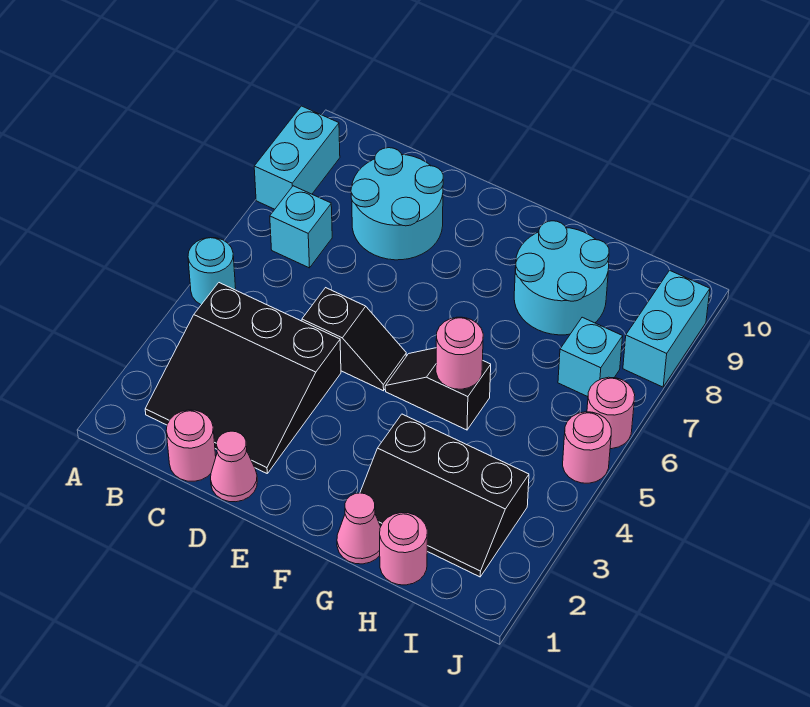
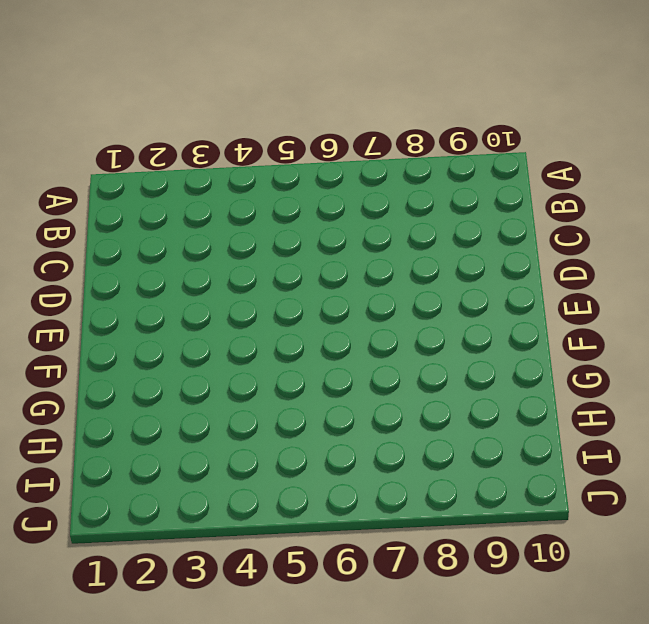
none -> cyan 1x1 round brick [188,238,236,305]
none -> cyan 1x2 brick [254,106,340,209]
none -> black 3x3 slope [145,283,341,473]

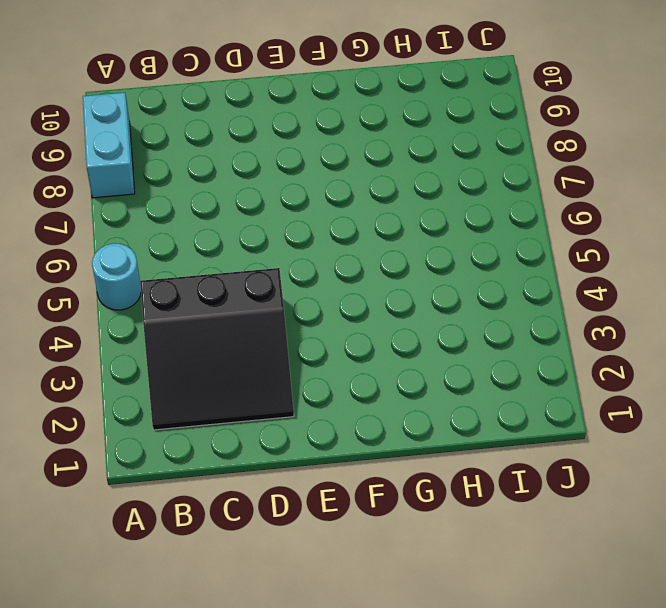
none -> cyan 1x1 brick [270,186,332,268]
none -> pink 1x1 round brick [166,410,216,481]
none -> cyan 2x2 round brick [351,148,443,260]

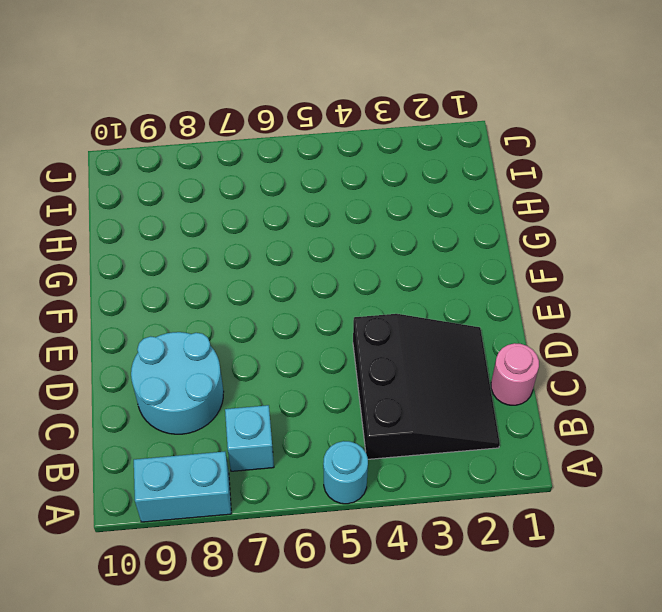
none -> pink 1x1 cone [211,431,257,502]
none -> black 1x2 slope [302,288,406,391]
none -> black 1x2 slope [385,348,491,430]

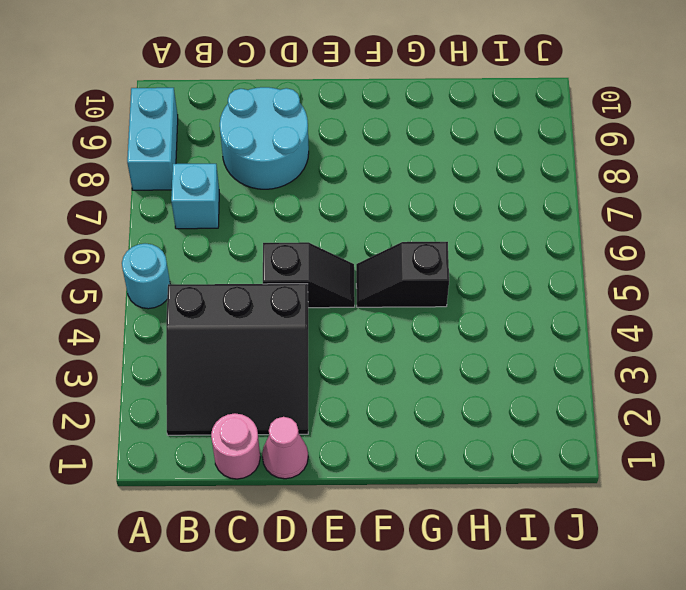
none -> pink 1x1 cone [337,493,380,564]
none -> black 2x3 slope [360,414,529,577]
none -> cyan 2x2 round brick [514,221,609,335]

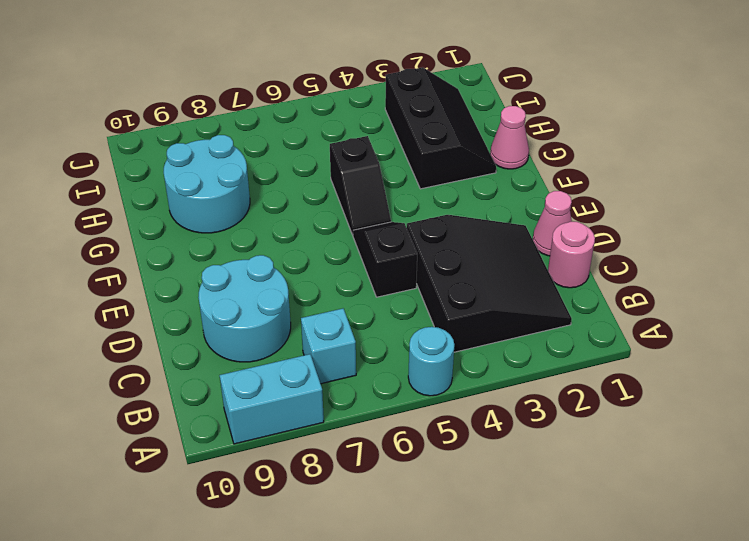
none -> pink 1x1 round brick [380,513,427,585]
none -> cyan 1x1 brick [558,317,623,397]
none -> pink 1x1 round brick [563,412,611,483]

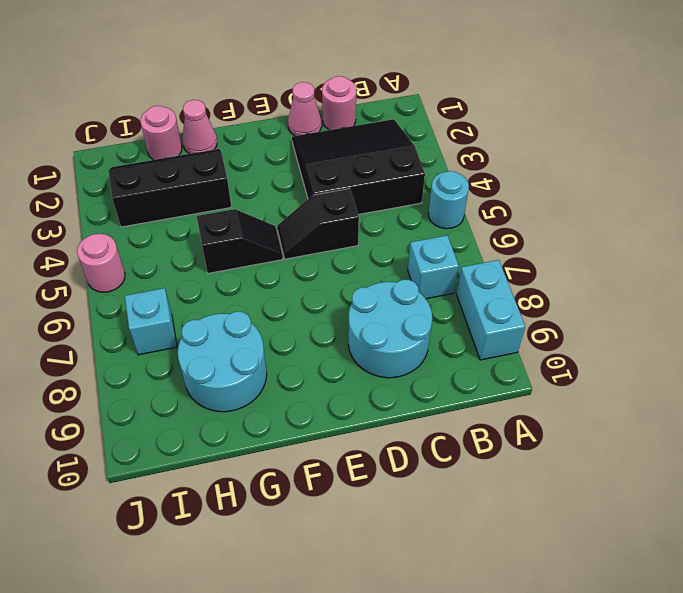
none -> pink 1x1 round brick [587,377,635,449]
none -> cyan 1x2 brick [623,270,710,387]
none -> pink 1x1 round brick [436,317,483,389]

